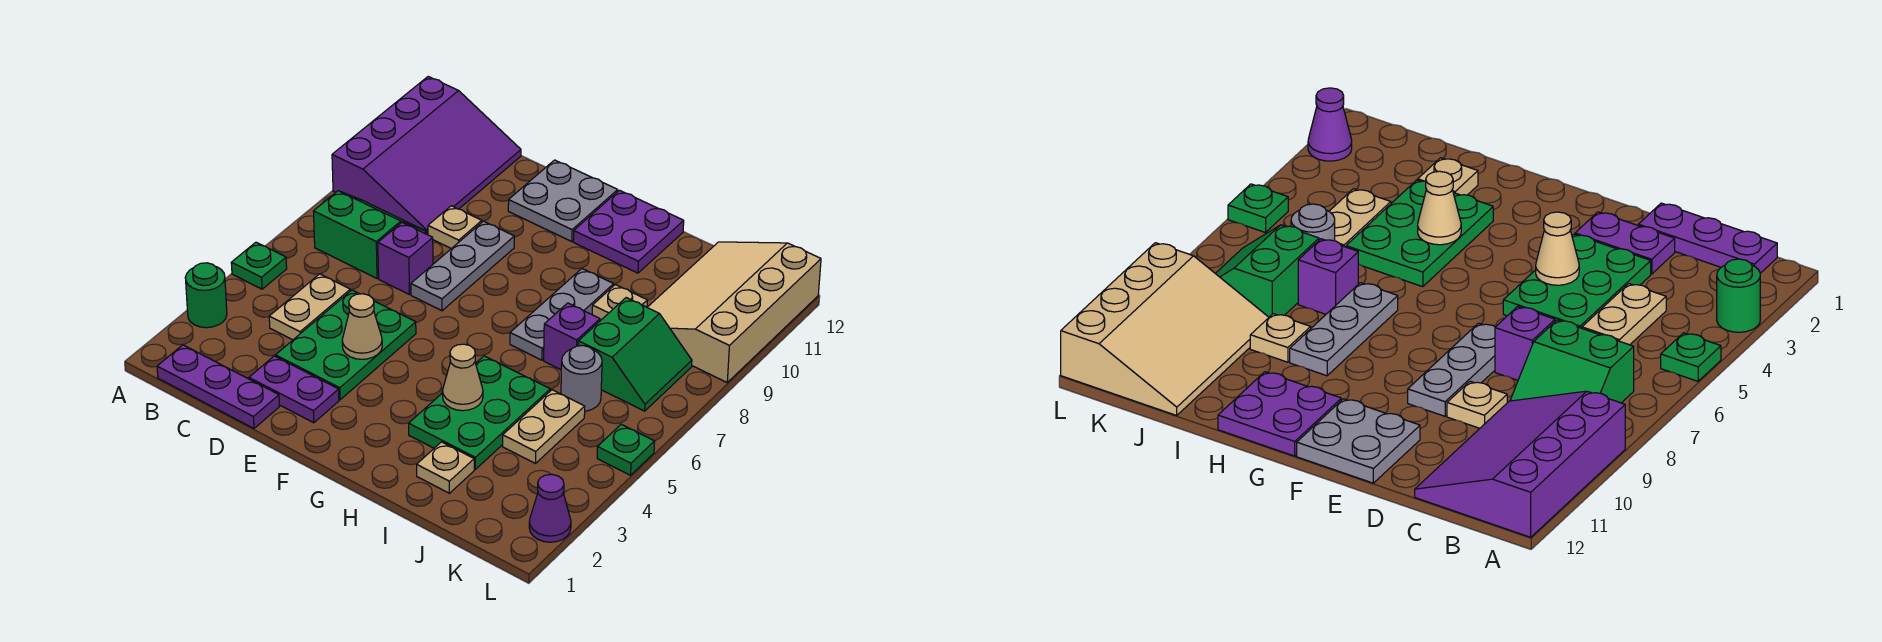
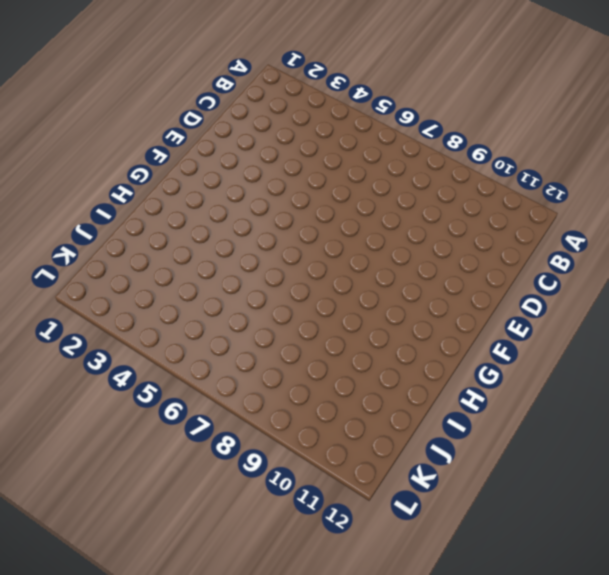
none -> green 1x1 round brick [185,263,227,328]
none -> green 1x1 plate [231,242,287,289]
none -> purple 3x4 slope [332,77,521,235]

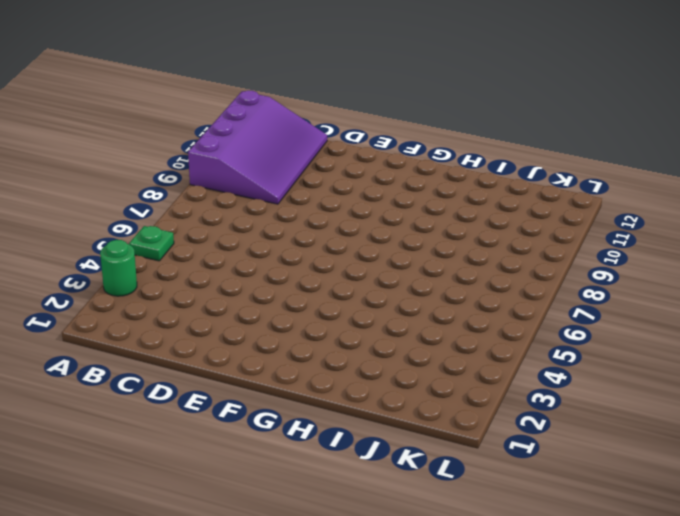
none -> purple 1x3 plate [157,345,279,428]
none -> green 2x2 slope [313,191,425,278]
none -> tan 1x2 plate [269,274,350,340]

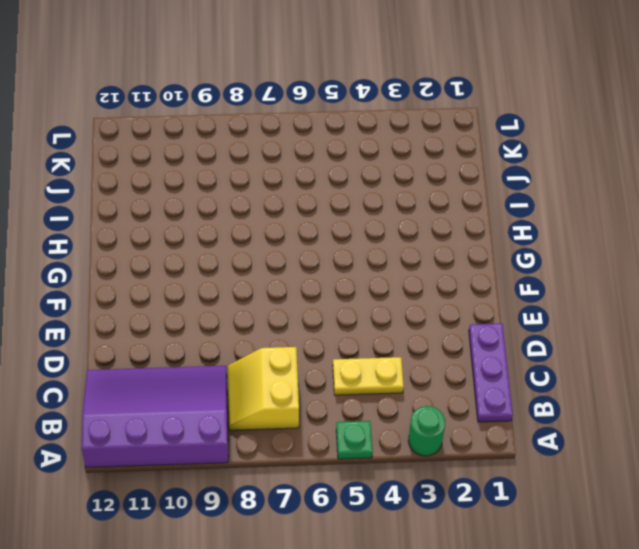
yellow 2x2 slope [228,347,299,430] -> green 2x2 slope [313,191,425,278]
yellow 1x2 plate [333,357,404,395] -> tan 1x2 plate [269,274,350,340]
none -> purple 1x2 plate [249,356,339,423]
none -> green 2x3 plate [276,290,416,400]
none -> purple 1x1 brick [378,223,433,294]

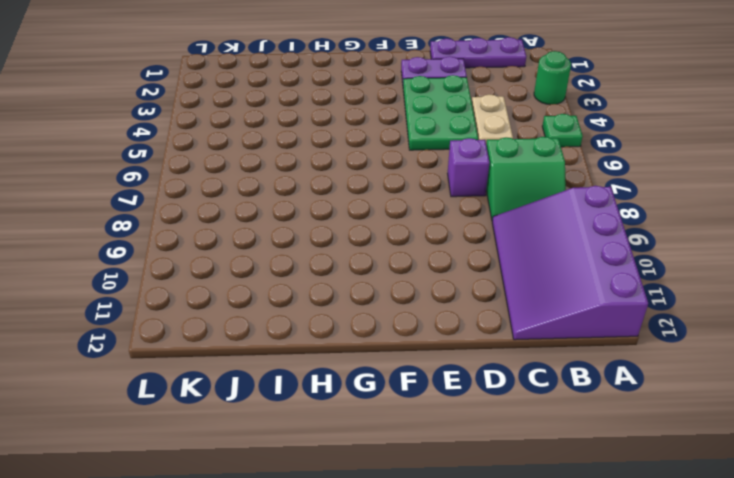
none -> tan 1x1 plate [428,206,482,249]
none -> grey 1x3 plate [411,221,514,311]
none -> grey 2x2 plate [508,160,618,242]

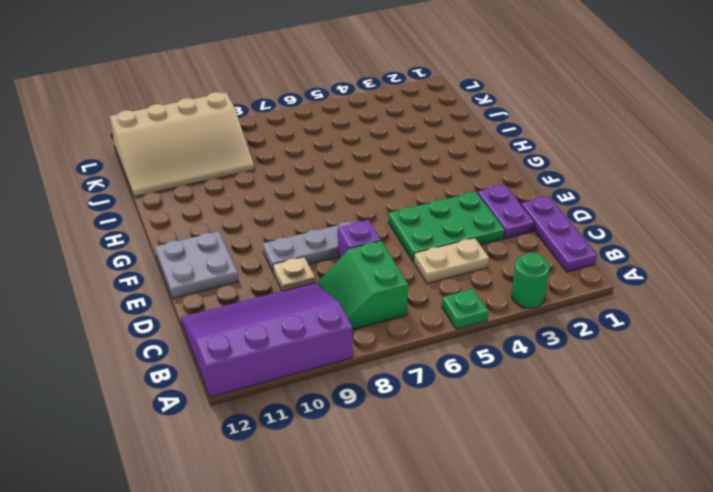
none -> purple 2x2 plate [573,190,684,273]
none -> green 2x3 plate [409,356,550,469]
none -> grey 1x3 plate [510,269,614,360]

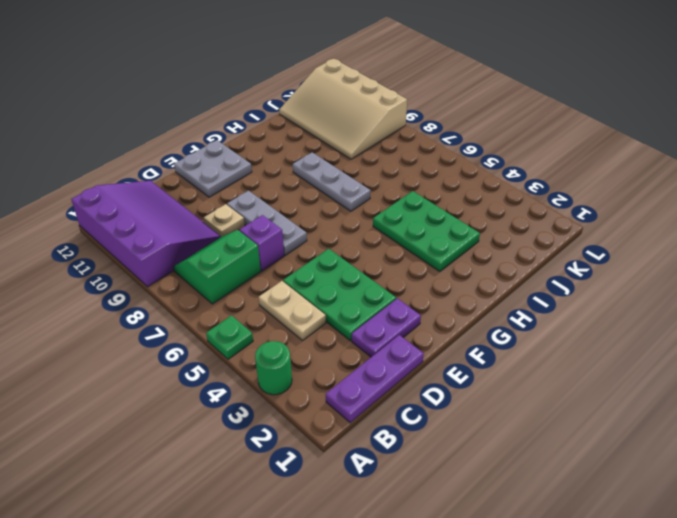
none -> purple 2x2 plate [573,190,684,273]
none -> tan 1x1 plate [417,442,474,493]
none -> purple 1x1 brick [544,303,600,370]

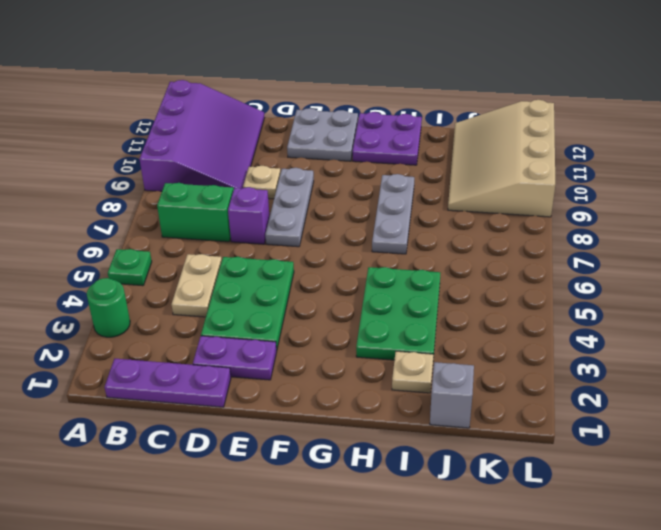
grey 1x1 brick [430,362,474,428] -> none
none -> purple 1x1 brick [544,303,600,370]
none -> tan 1x1 plate [592,285,647,321]
none -> tan 1x2 plate [503,390,585,464]

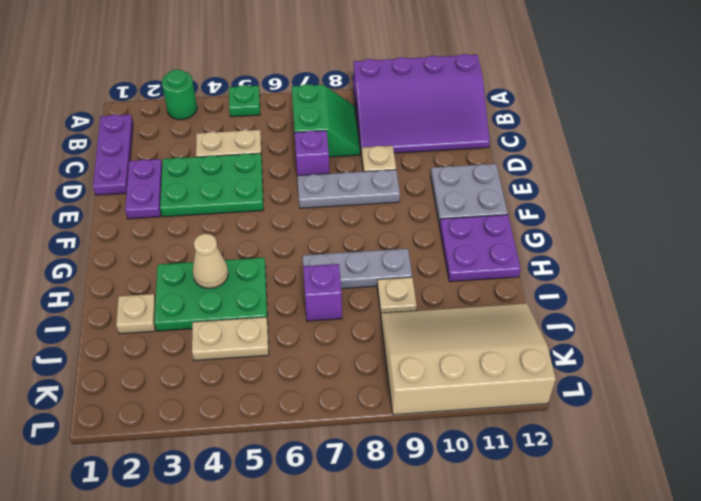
none -> grey 1x1 round brick [561,346,602,411]
none -> green 2x2 slope [578,298,692,411]
none -> purple 1x1 cone [529,474,571,542]

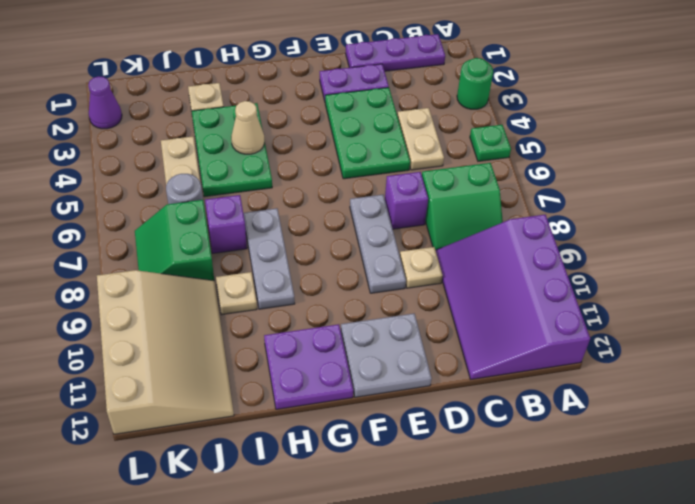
none -> green 1x1 plate [597,424,655,475]
none -> tan 1x1 cone [342,294,382,359]

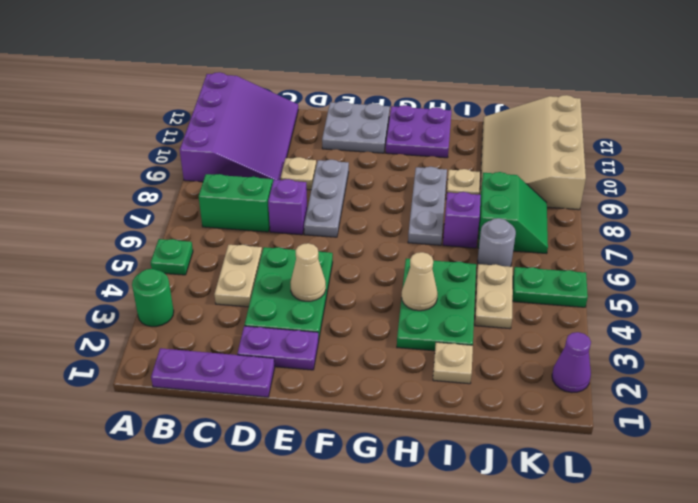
green 1x2 plate [513,267,588,307] -> green 1x1 plate [597,424,655,475]

